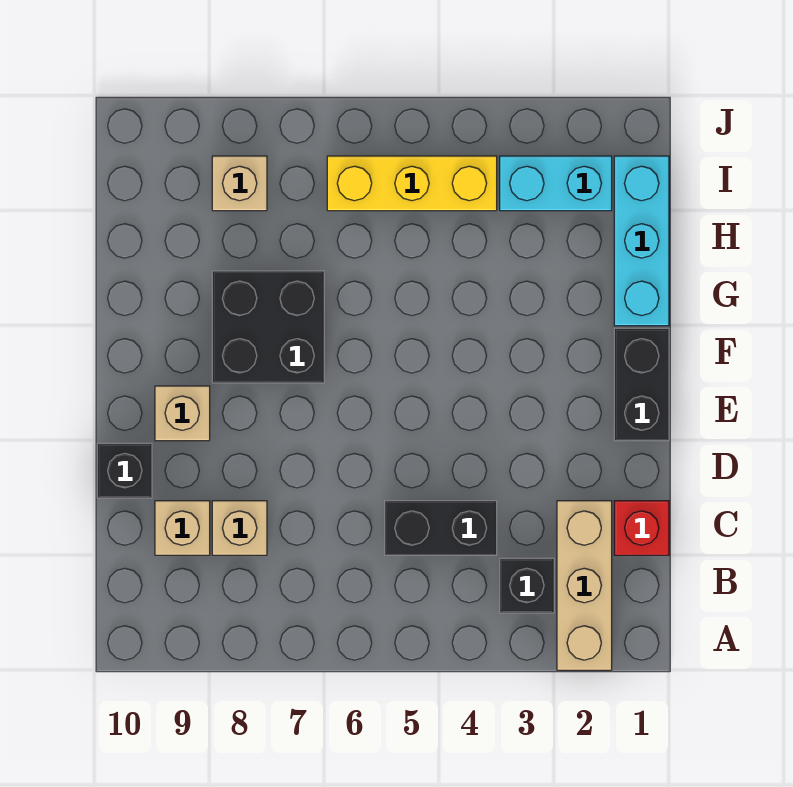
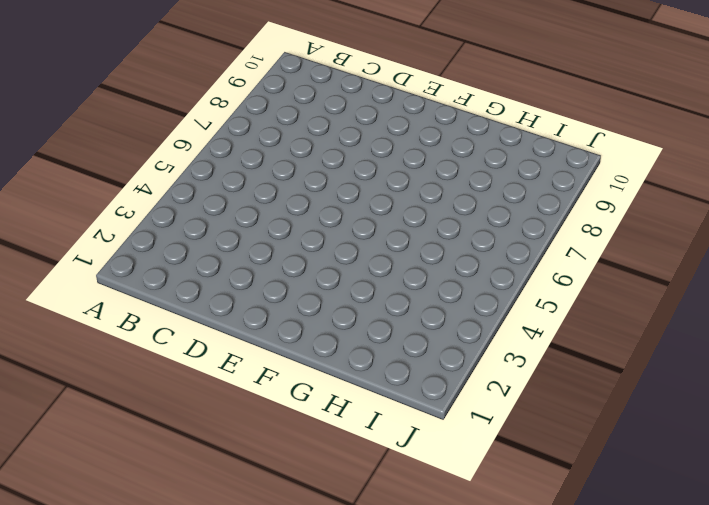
none -> tan 1x3 brick [557,501,612,670]
none -> black 1x1 brick [500,558,554,613]
none -> red 1x1 brick [614,501,669,555]

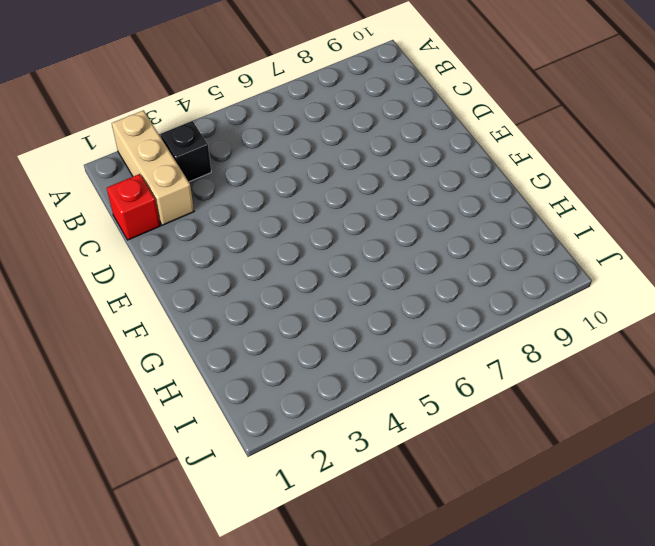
none -> black 1x2 brick [385,501,497,555]
none -> tan 1x1 brick [212,501,267,555]
none -> tan 1x1 brick [155,501,210,555]

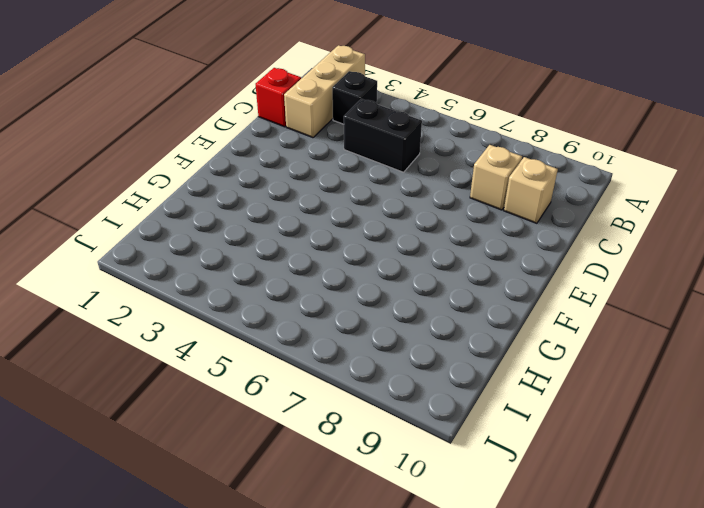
none -> black 1x1 brick [97,443,152,498]
none -> black 1x2 brick [614,328,669,441]
none -> tan 1x1 brick [155,386,210,441]

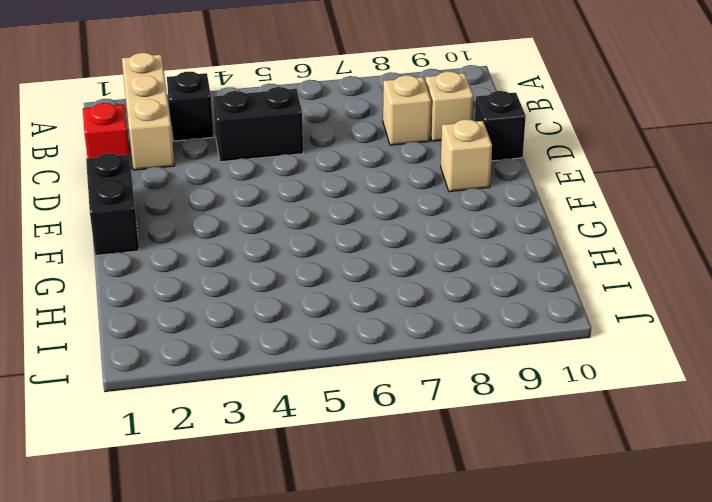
none -> black 2x2 brick [212,271,324,383]
none -> cyan 1x3 brick [614,156,669,326]
none -> cyan 1x2 brick [500,156,612,211]

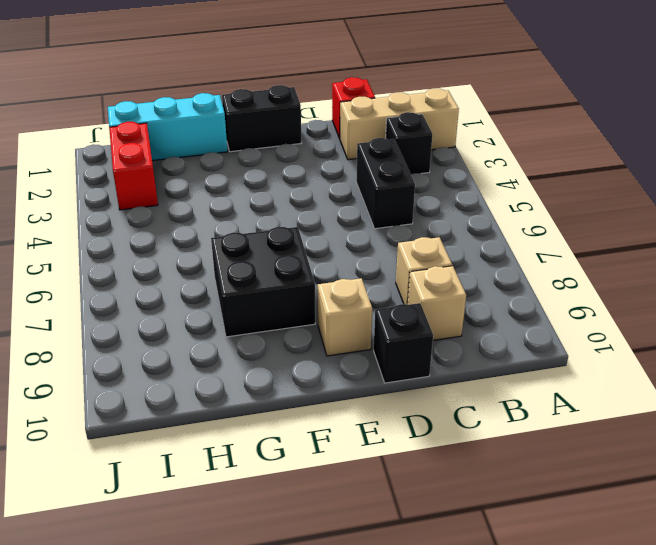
red 1x2 brick [109,122,158,210] -> cyan 1x2 brick [500,156,612,211]
none -> yellow 1x3 brick [327,156,497,211]
none -> tan 1x1 brick [212,156,267,211]

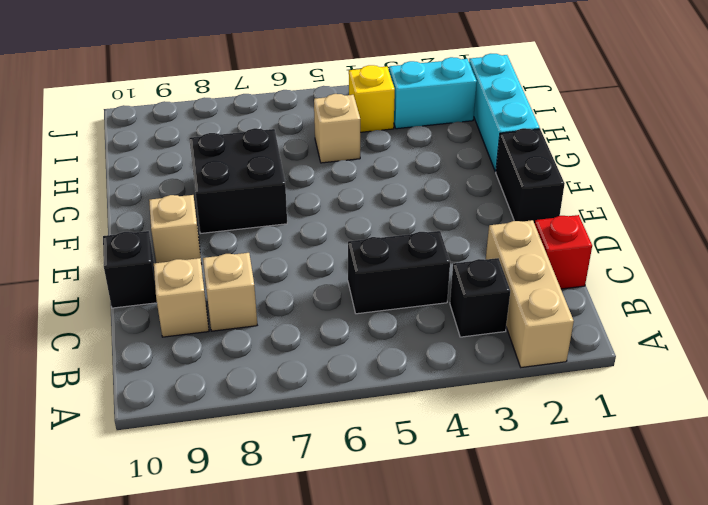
tan 1x1 brick [314,93,360,163] -> tan 1x1 brick moved to [212,156,267,211]
yellow 1x1 brick [349,65,395,132] -> yellow 1x3 brick [327,156,497,211]

